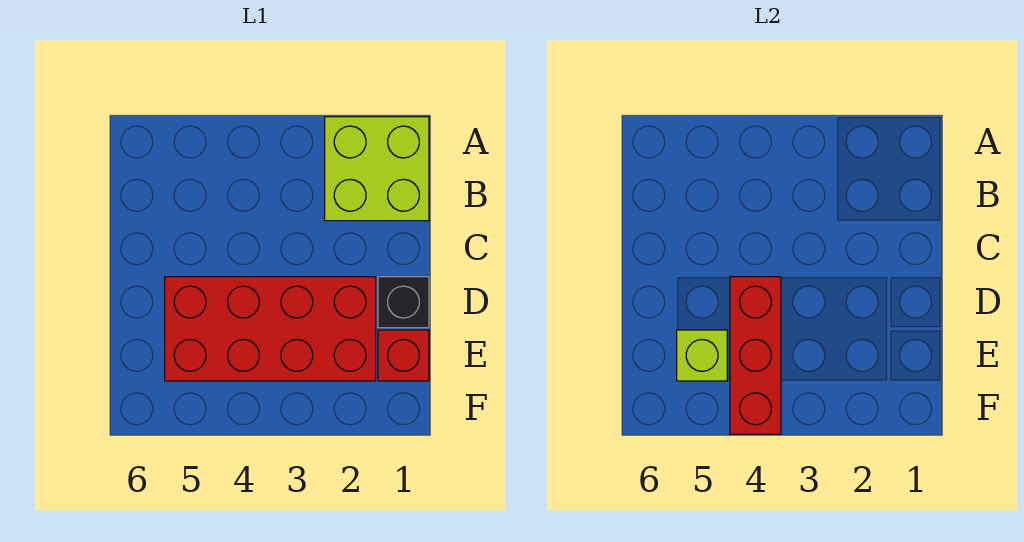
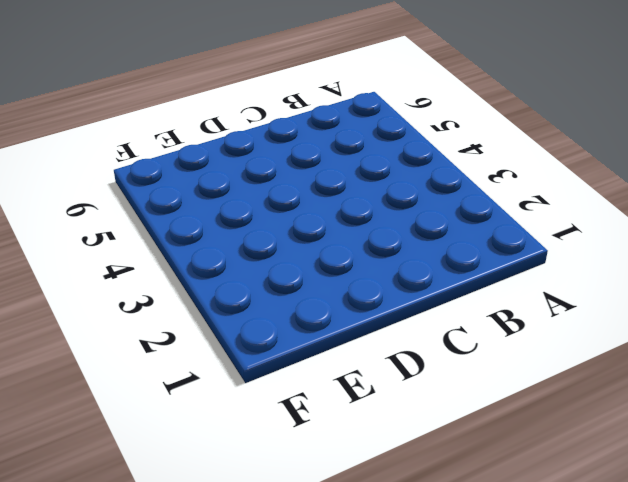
none -> lime 2x2 brick [325,117,429,221]
none -> black 1x1 brick [378,277,429,328]

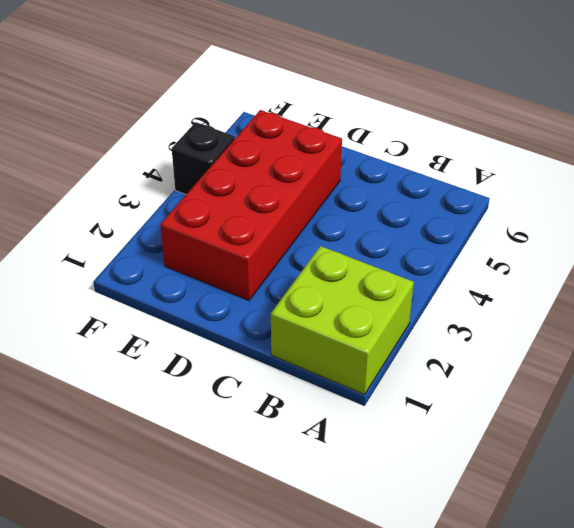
black 1x1 brick [172,122,235,194] -> black 1x1 brick moved to [378,277,429,328]
none -> red 1x1 brick [378,330,429,381]
none -> red 1x3 brick [730,277,781,434]

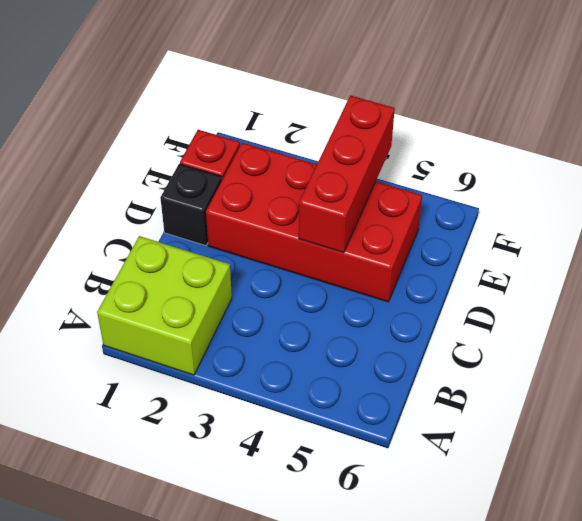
none -> lime 1x1 brick [677,330,727,381]

